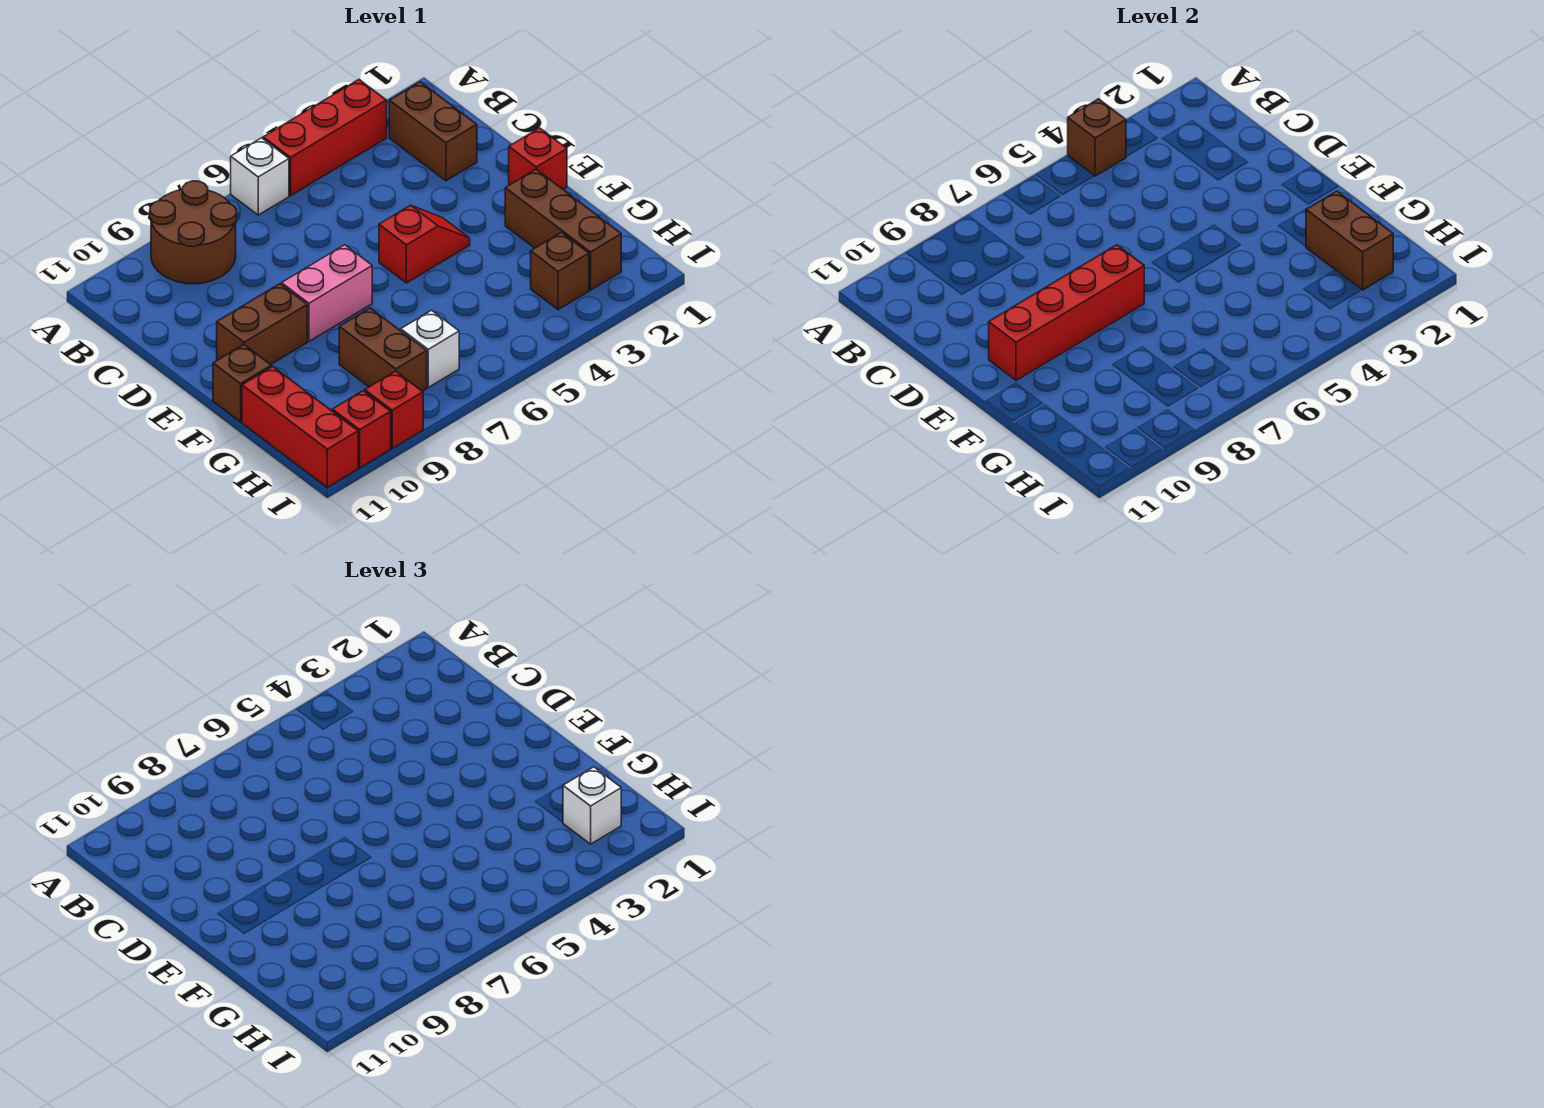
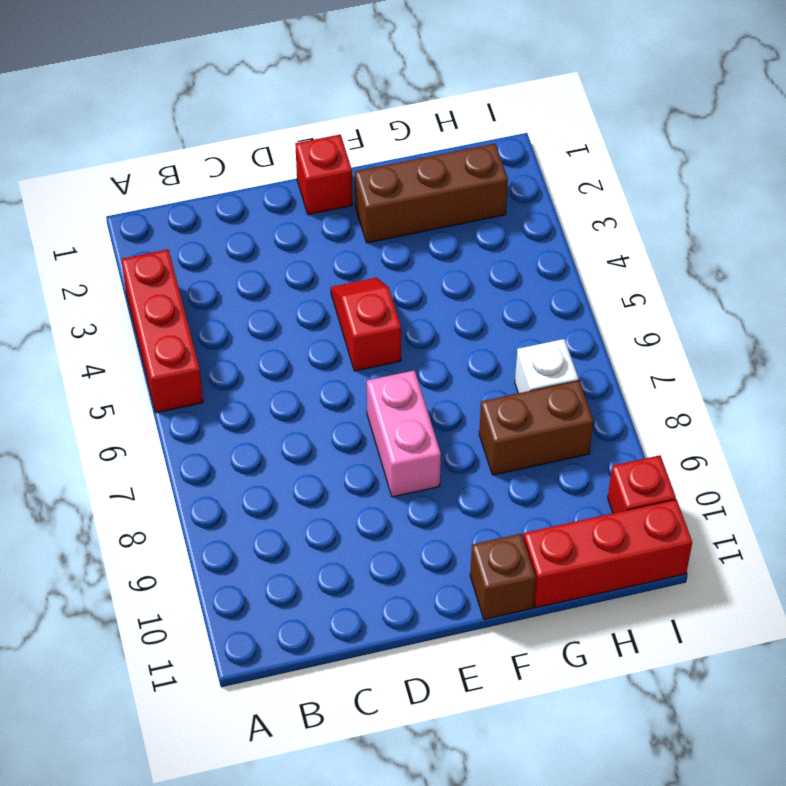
none -> white 1x1 brick [231,138,289,215]
none -> brown 2x2 round brick [150,181,237,284]
none -> brown 1x2 brick [389,82,477,181]

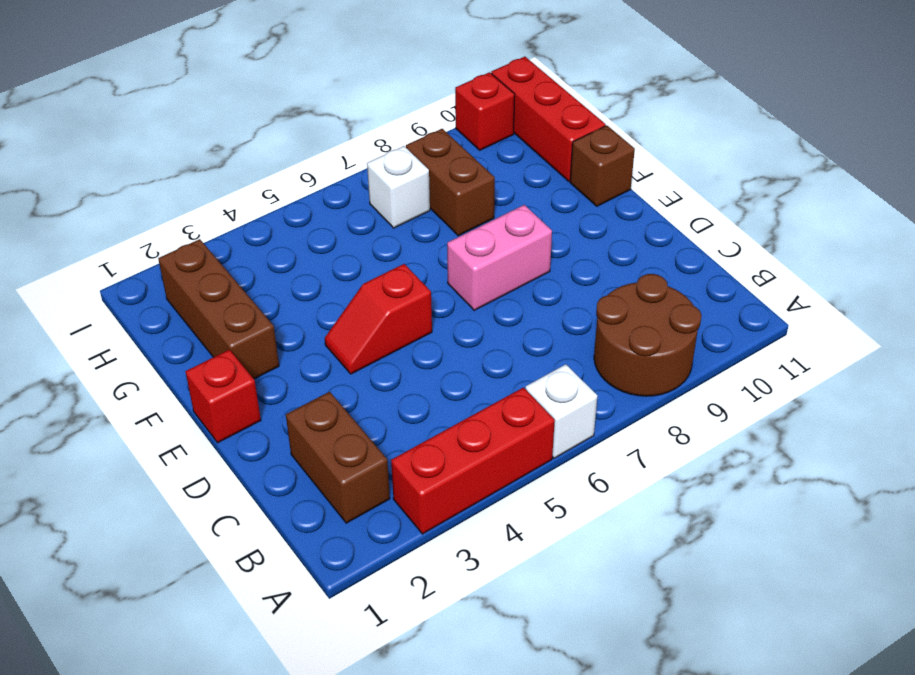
none -> brown 1x2 brick [217,284,307,365]
none -> brown 1x1 brick [531,232,589,310]
none -> red 1x1 brick [365,371,423,448]

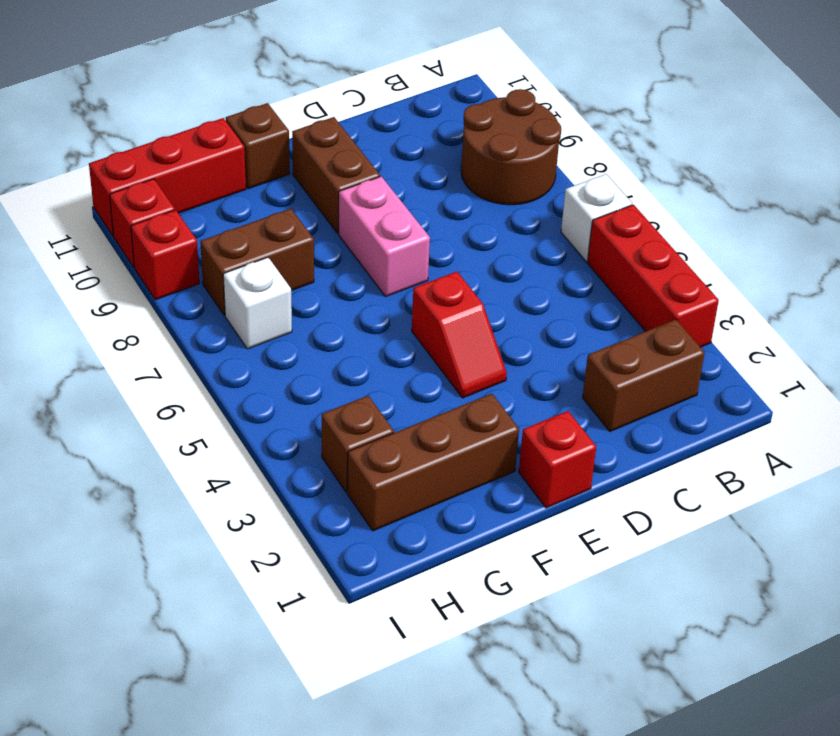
none -> brown 1x1 brick [1068,99,1126,176]
none -> red 1x4 brick [989,245,1144,380]
none -> brown 1x2 brick [1306,191,1393,290]

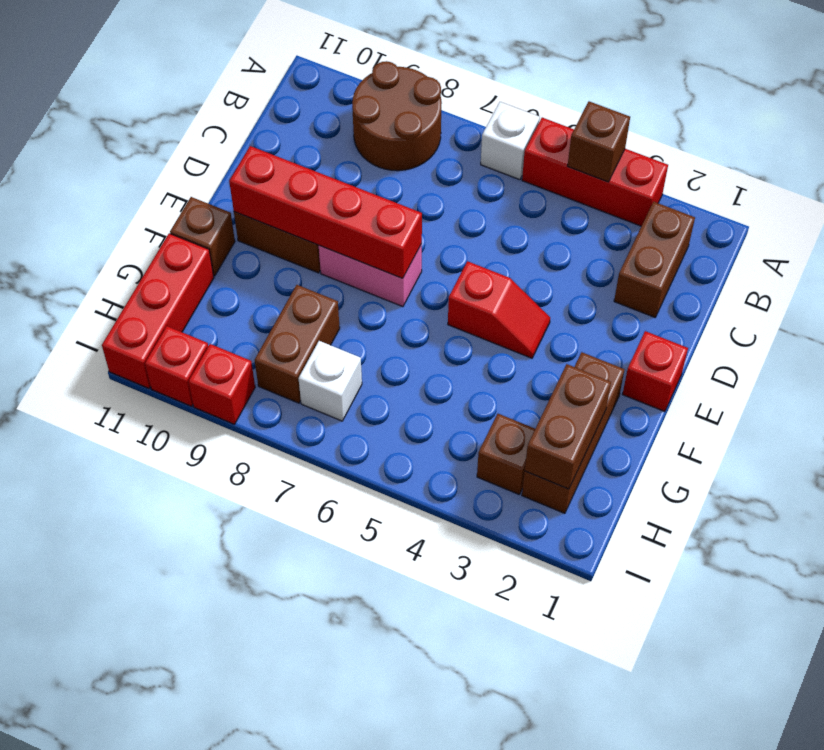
none -> white 1x1 brick [563,767,621,844]

